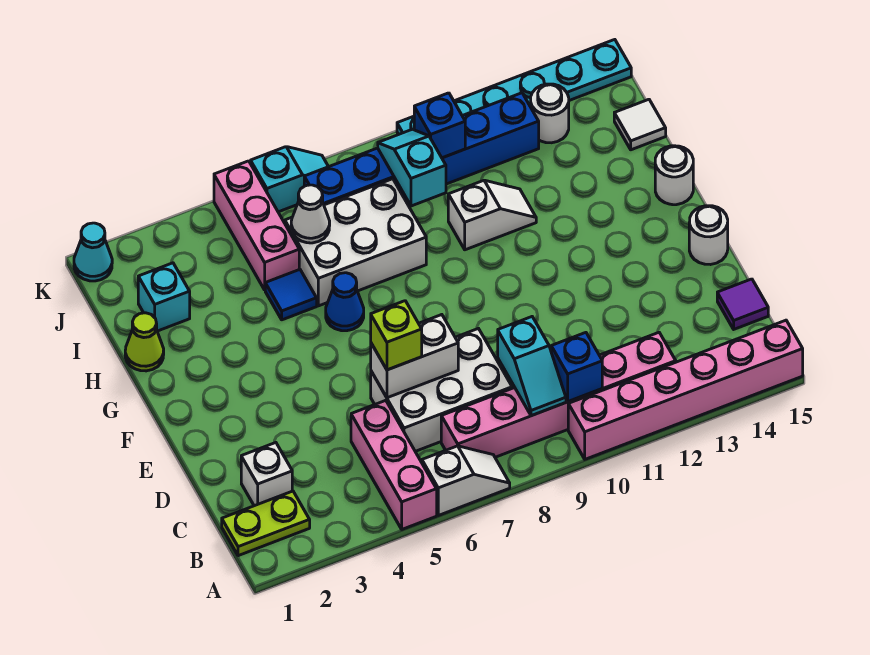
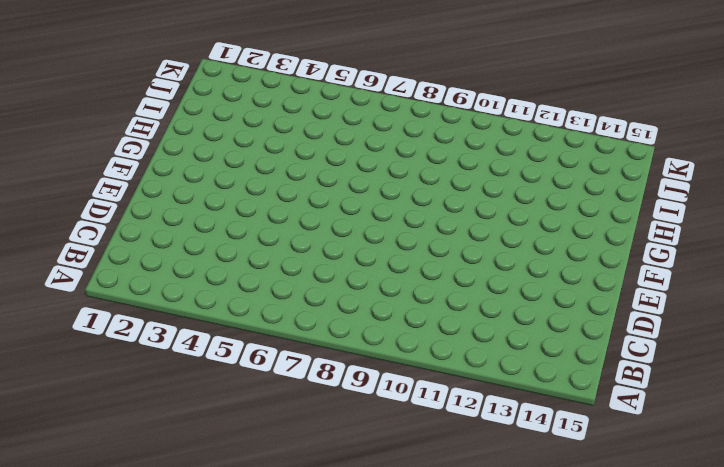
none -> pink 1x3 brick [351,400,437,529]
none -> white 1x2 slope [422,446,510,515]
none -> pink 1x6 brick [568,320,803,459]
none -> lime 1x2 plate [222,491,310,556]

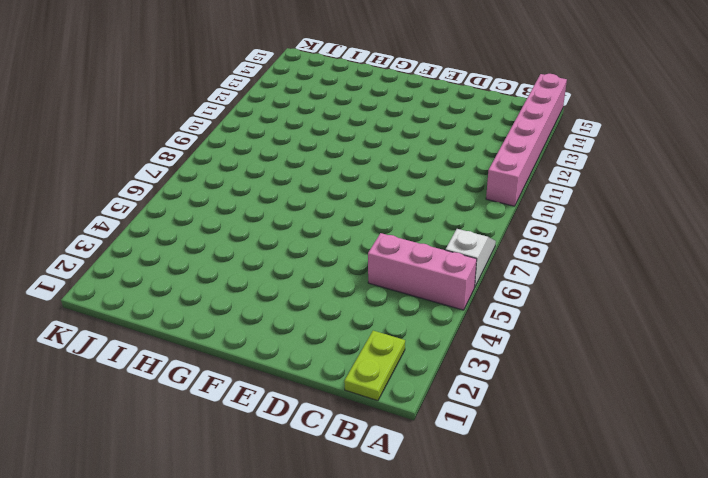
none -> pink 1x6 brick [441,333,676,457]
none -> white 1x1 brick [241,443,292,506]
none -> white 2x3 brick [371,329,512,451]
none -> purple 1x1 tile [717,279,768,329]

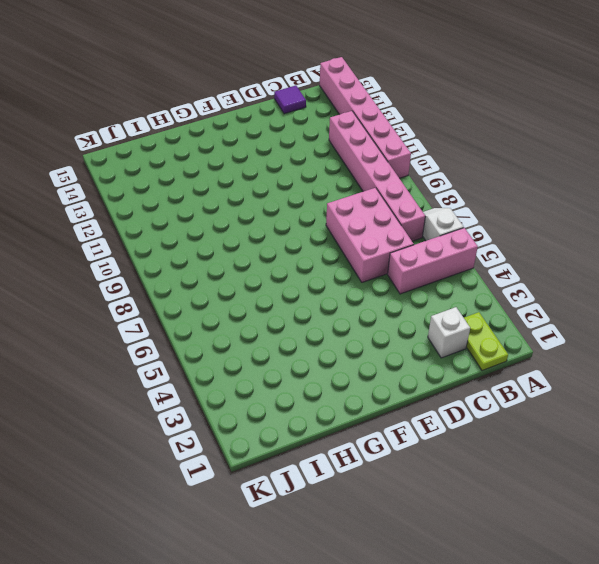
pink 2x3 brick [326,188,414,282] -> white 2x3 brick [371,329,512,451]
none -> white 1x1 round brick [689,206,728,265]
none -> blue 1x1 cone [326,273,364,331]
none -> white 1x1 round brick [655,146,693,205]
none -> lime 1x1 cone [125,313,164,371]

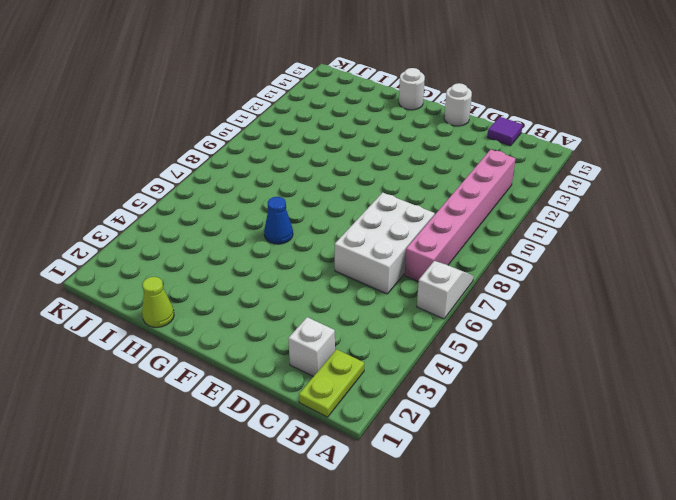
none -> pink 1x3 brick [351,400,437,529]
none -> pink 1x6 brick [568,320,803,459]
none -> blue 1x1 tile [265,269,317,320]
none -> white 2x3 brick [285,179,426,306]

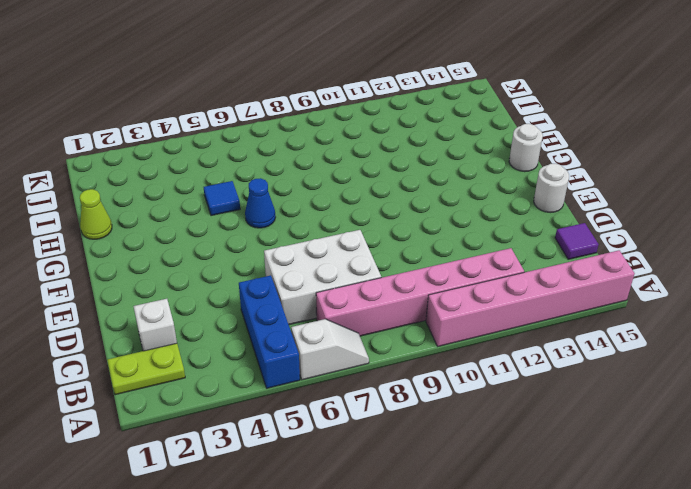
blue 1x3 brick [239,275,300,388] -> pink 1x3 brick [351,400,437,529]
none -> white 2x3 brick [285,179,426,306]
none -> white 1x2 slope [448,180,536,250]
none -> cyan 1x1 brick [138,263,190,331]
none -> pink 1x3 brick [214,161,299,290]

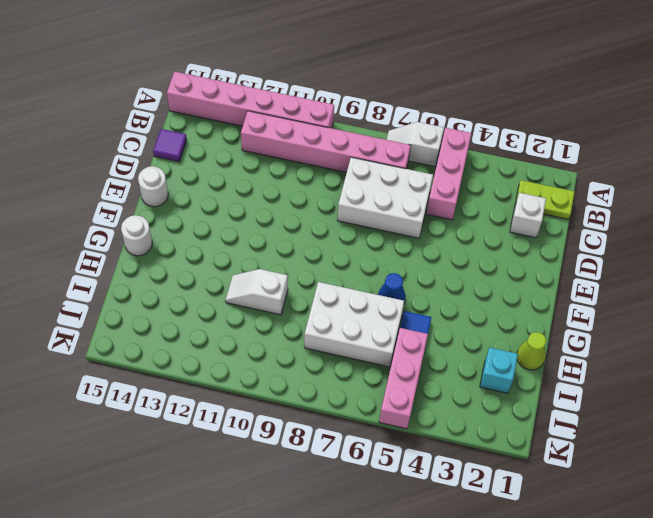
none -> white 1x1 tile [614,99,666,150]
none -> blue 1x6 brick [304,93,539,205]
none -> white 1x1 round brick [530,84,569,143]
none -> cyan 1x1 cone [74,223,112,281]

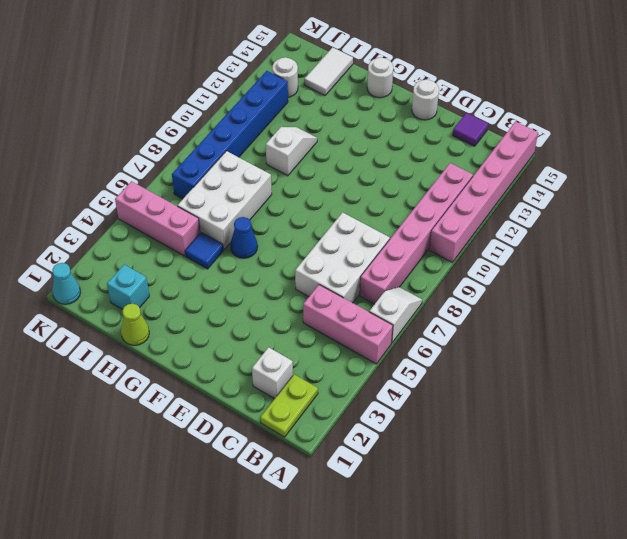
white 1x2 tile [304,47,353,95] -> white 1x1 tile [614,99,666,150]
none -> cyan 1x2 slope [251,147,328,212]
none -> cyan 1x6 plate [397,40,631,134]
none -> cyan 1x2 slope [498,317,566,416]
none -> blue 1x1 brick [551,333,602,402]

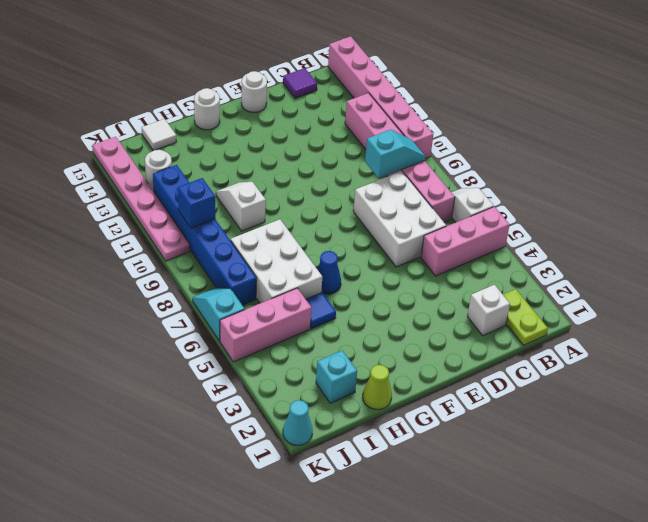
pink 1x6 plate [92,137,190,261] -> cyan 1x6 plate [397,40,631,134]
none -> blue 1x1 brick [551,333,602,402]
none -> white 1x2 brick [371,315,458,398]
none -> white 1x1 cone [291,185,330,243]
none -> cyan 1x2 slope [378,129,446,206]

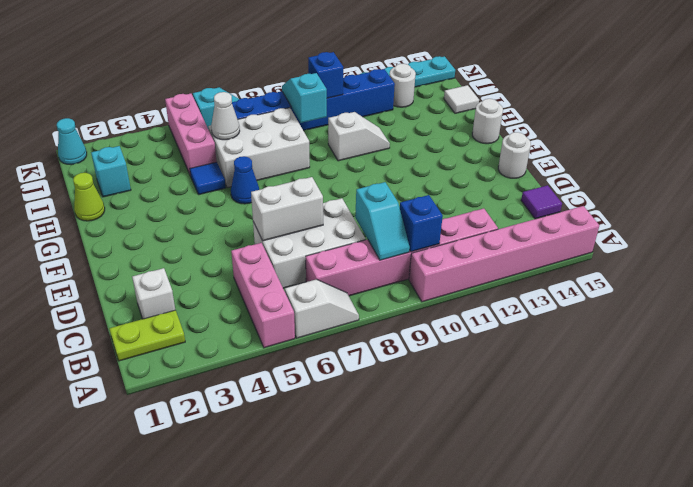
none -> lime 1x1 brick [371,301,422,370]

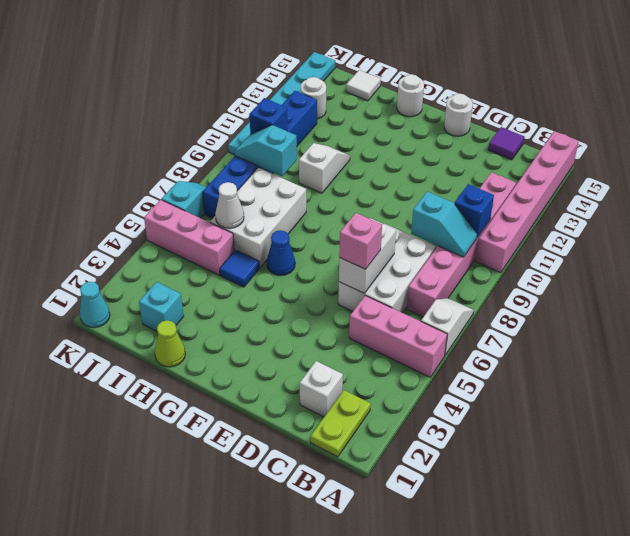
pink 1x1 brick [339,213,382,269] -> lime 1x1 brick [371,301,422,370]

